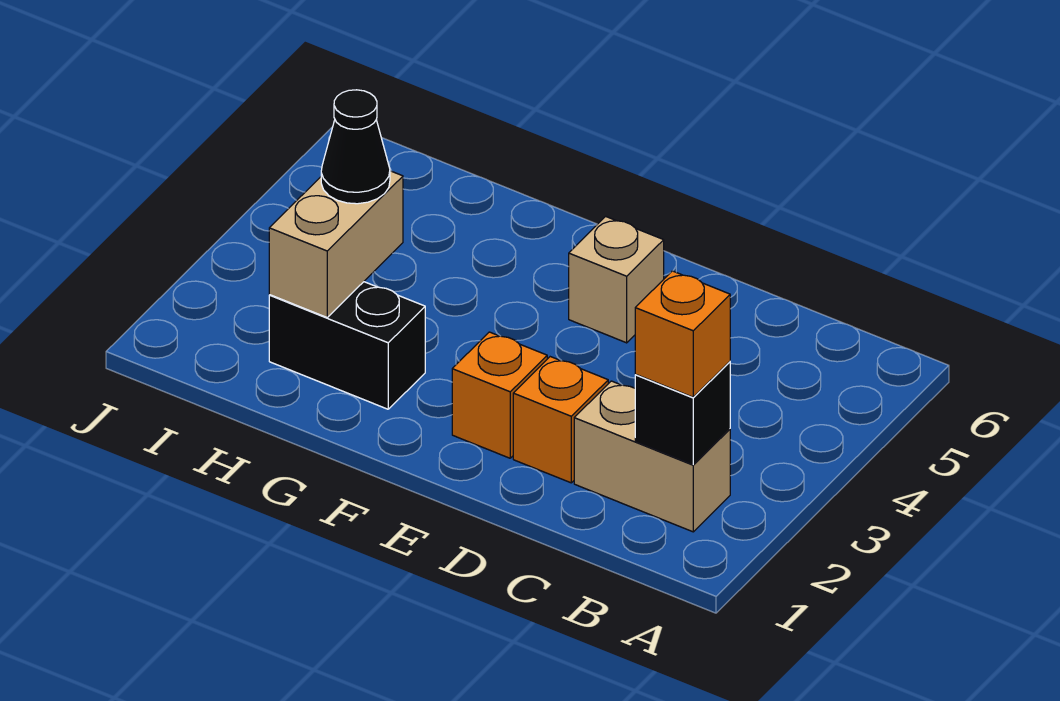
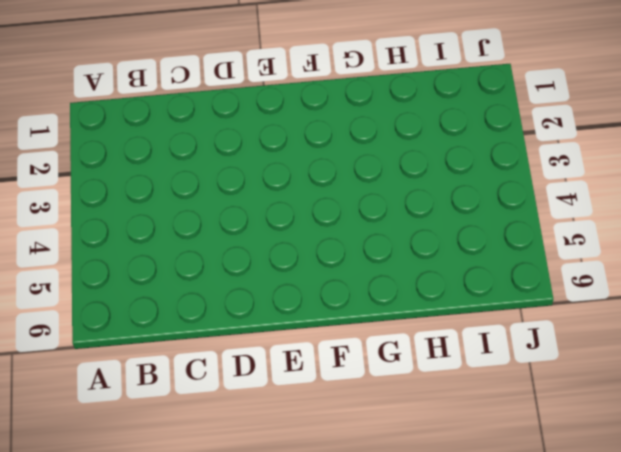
none -> tan 1x2 brick [574,381,730,532]
none -> orange 1x1 brick [513,357,608,483]

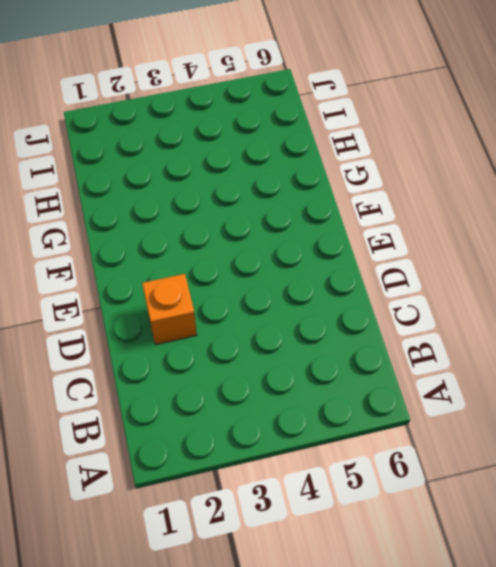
none -> tan 1x2 brick [574,381,730,532]
none -> orange 1x1 brick [452,332,547,458]

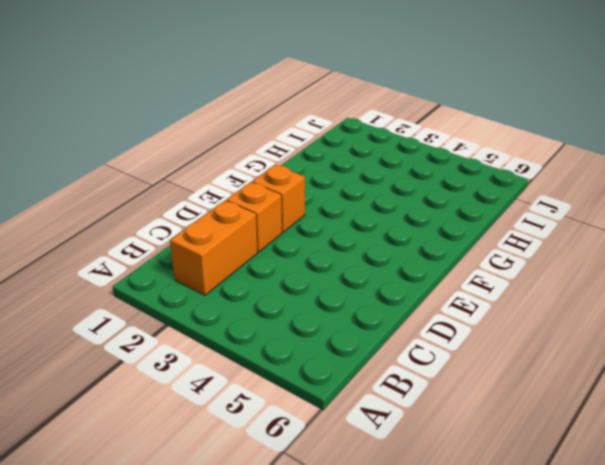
orange 1x2 brick [170,201,258,295] -> tan 1x2 brick [574,381,730,532]
none -> tan 1x1 brick [569,216,664,343]
none -> black 1x2 brick [269,282,425,409]

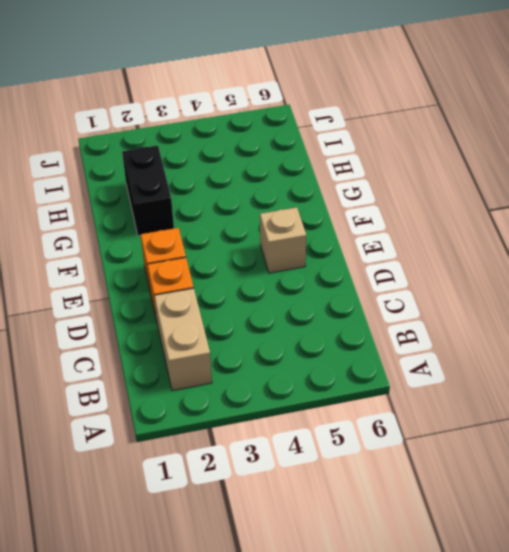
none -> black 1x1 brick [635,362,730,464]
none -> tan 1x2 brick [269,171,403,317]

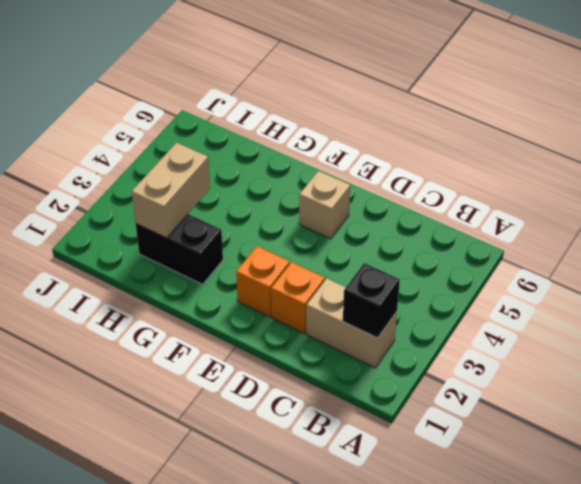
none -> orange 1x1 brick [635,271,730,397]
none -> black 1x1 cone [321,90,390,204]

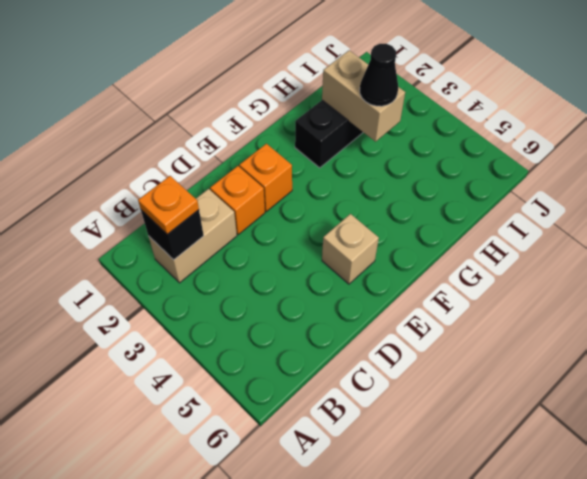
orange 1x1 plate [138,176,199,234] -> orange 1x1 brick [635,271,730,397]

